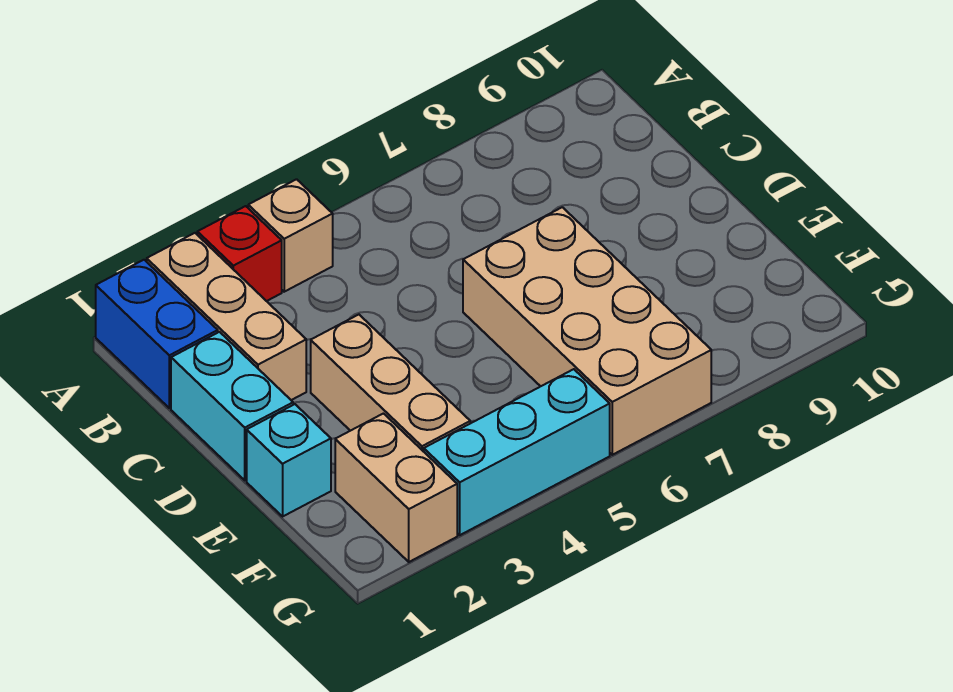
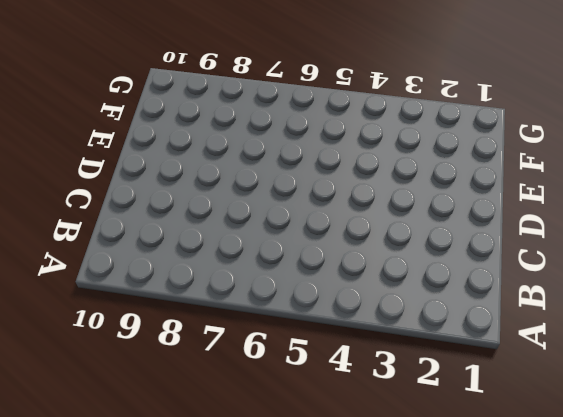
none -> blue 1x2 brick [96,260,218,408]
none -> tan 1x3 brick [147,233,306,400]

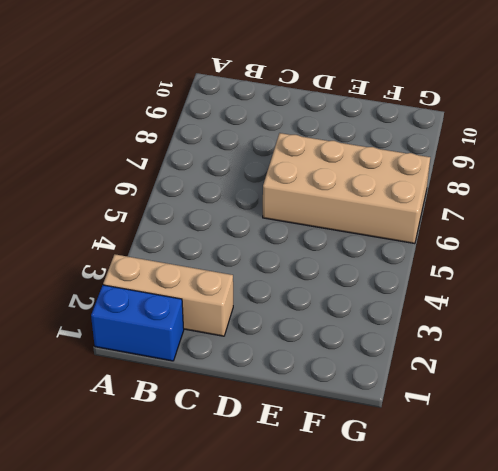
none -> red 1x1 brick [197,206,282,301]
none -> tan 1x1 brick [248,179,333,292]

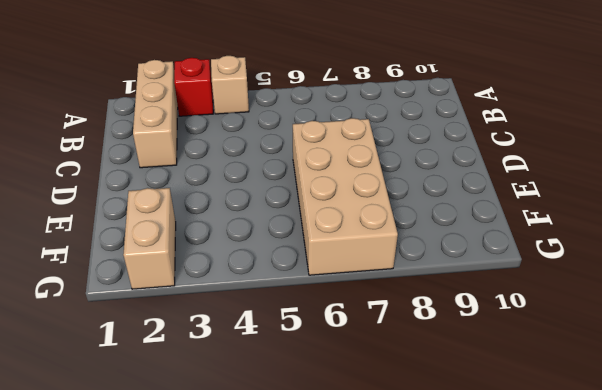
none -> blue 1x2 brick [96,260,218,408]
none -> cyan 1x2 brick [171,332,293,480]

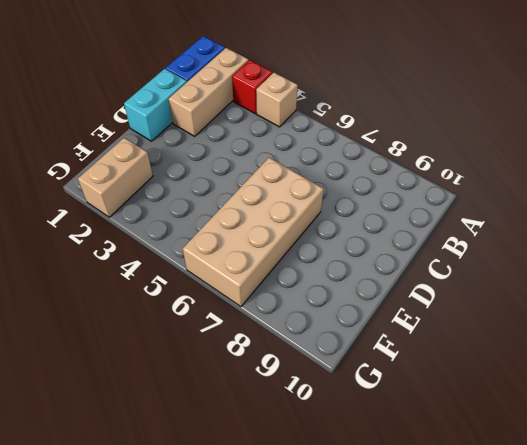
none -> tan 1x3 brick [311,315,470,452]
none -> cyan 1x1 brick [247,404,331,516]

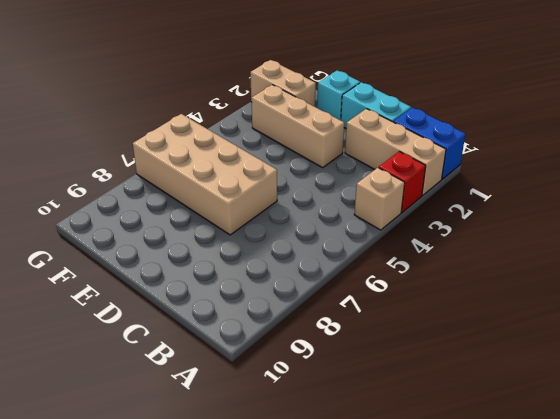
none -> cyan 1x3 brick [424,369,610,535]

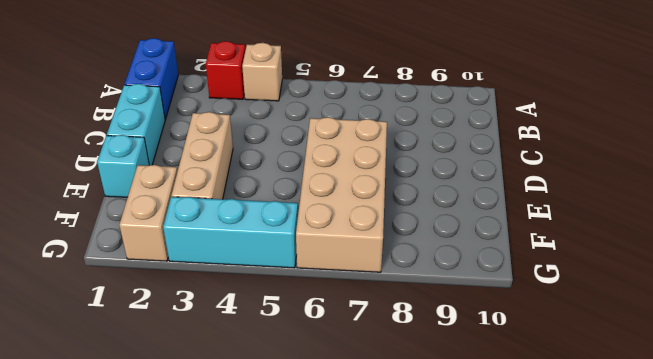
none -> tan 1x3 brick [147,233,306,400]

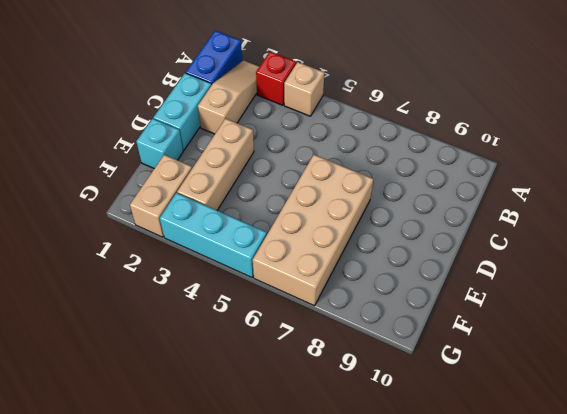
tan 1x3 slope [198,60,259,134] -> tan 1x3 brick [147,233,306,400]

